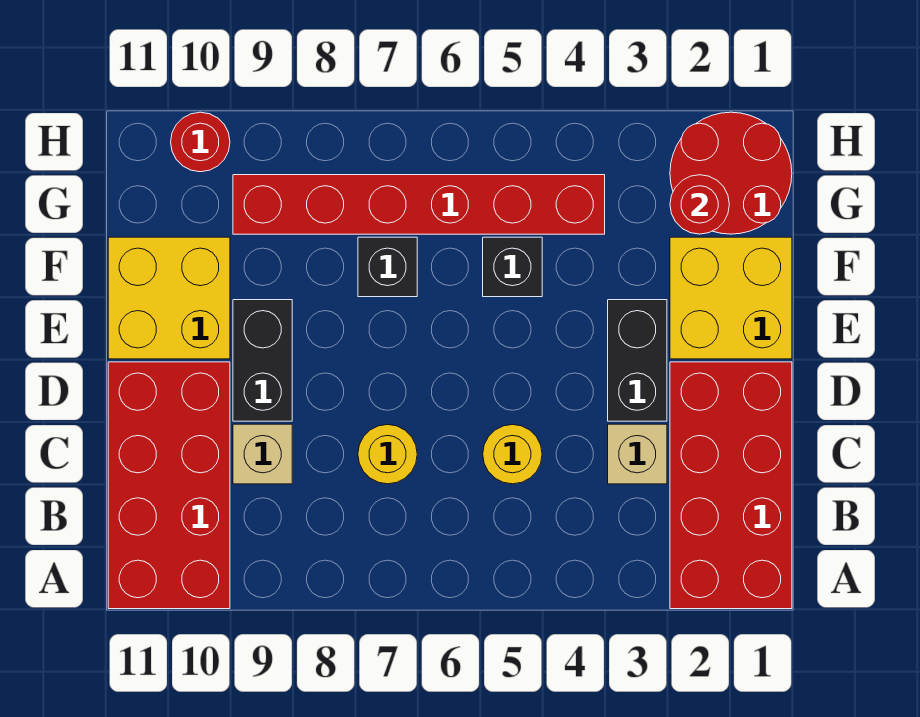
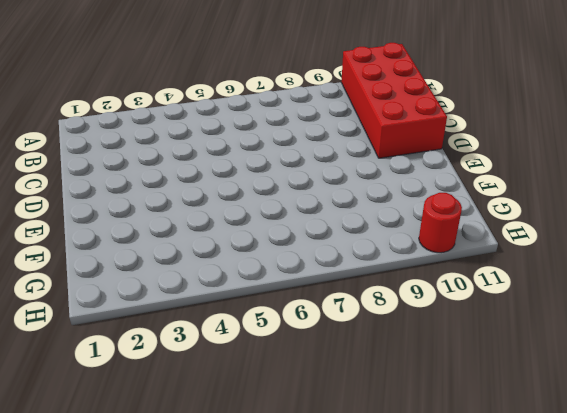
none -> red 2x4 brick [670,362,792,609]
none -> tan 1x1 brick [608,424,667,484]
none -> yellow 1x1 round brick [483,425,542,484]

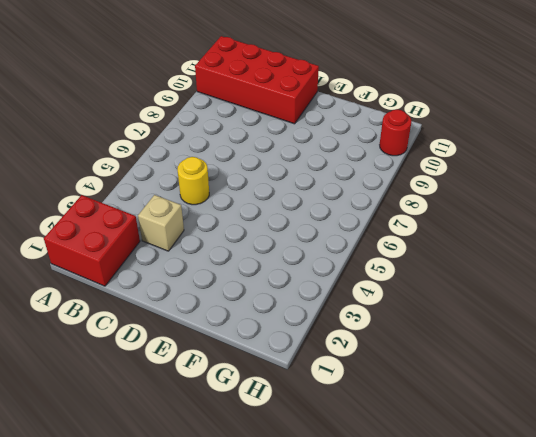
red 2x2 brick [44,195,140,286] -> red 2x4 brick [670,362,792,609]
none -> yellow 1x1 round brick [358,425,417,484]
none -> tan 1x1 brick [233,424,292,484]
none -> black 1x2 brick [608,300,667,421]

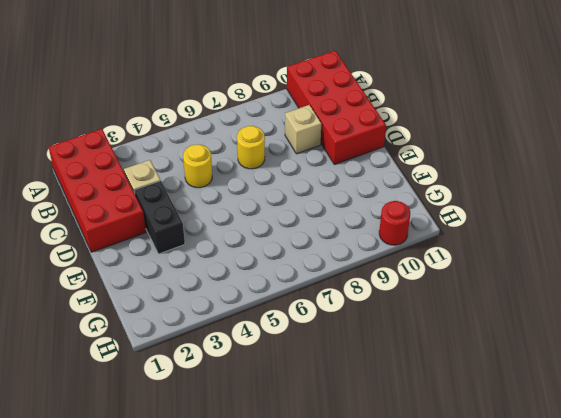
none -> black 1x2 brick [233,300,292,421]
none -> yellow 2x2 brick [670,237,792,359]
none -> yellow 2x2 brick [108,237,230,359]

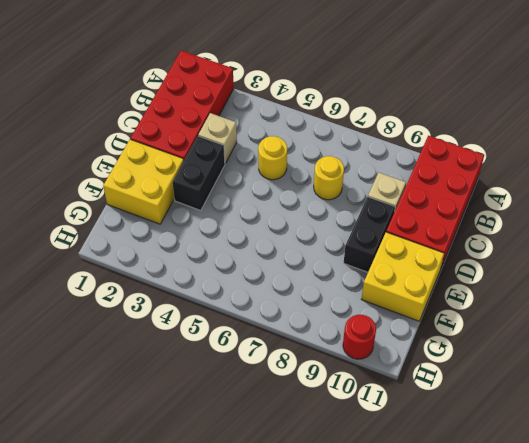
none -> black 1x1 brick [483,237,542,297]
none -> black 1x1 brick [358,237,417,297]
none -> red 2x2 round brick [670,112,792,234]

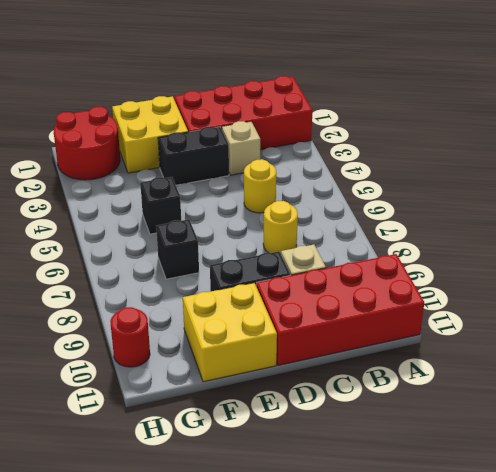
none -> red 1x6 brick [233,175,605,234]
none -> red 1x1 round brick [670,175,729,234]

